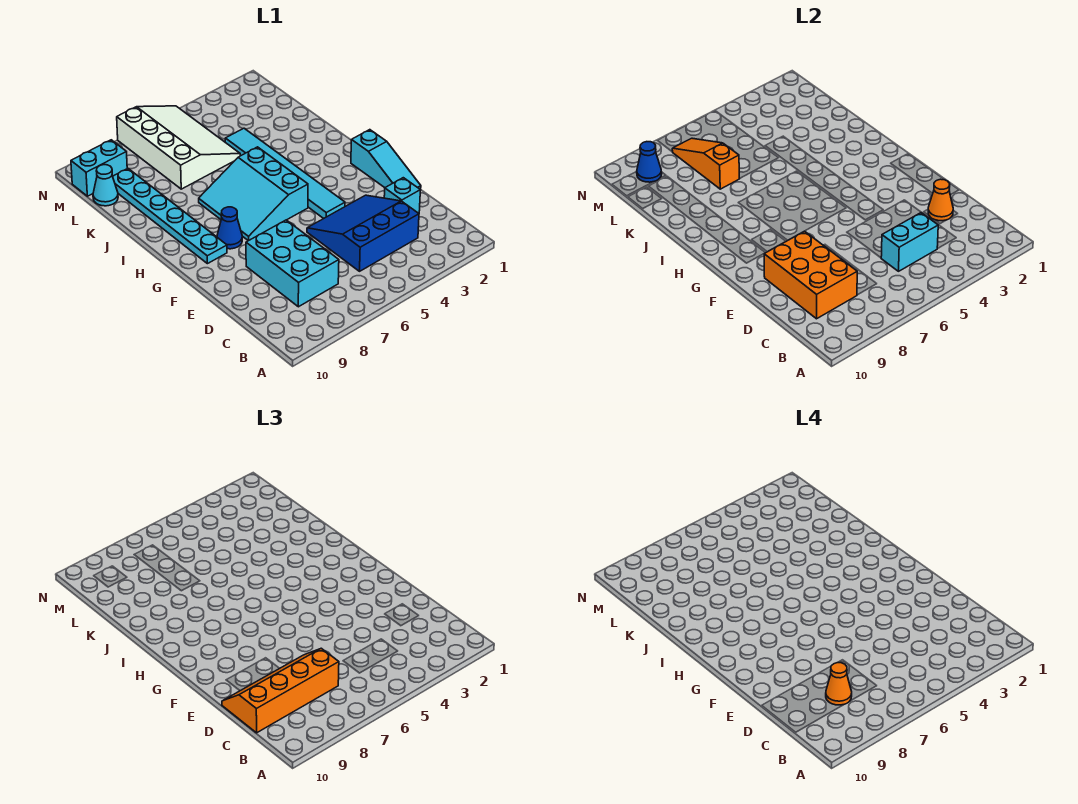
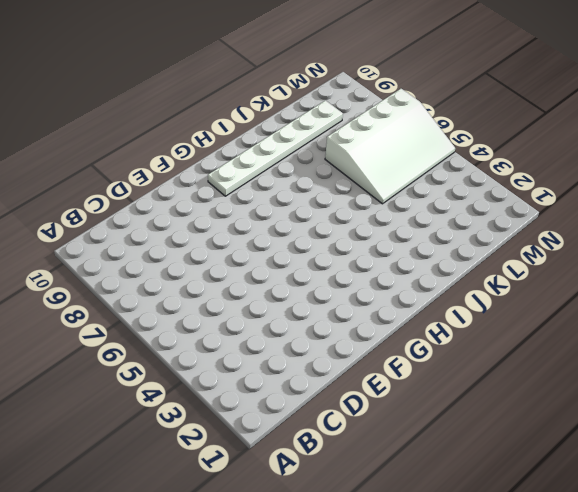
white 1x6 plate [208,101,343,196] -> cyan 1x6 plate [113,168,227,264]
none -> blue 3x3 slope [307,195,419,271]
none -> cyan 2x3 brick [246,220,339,307]
none -> cyan 1x1 brick [384,178,420,213]

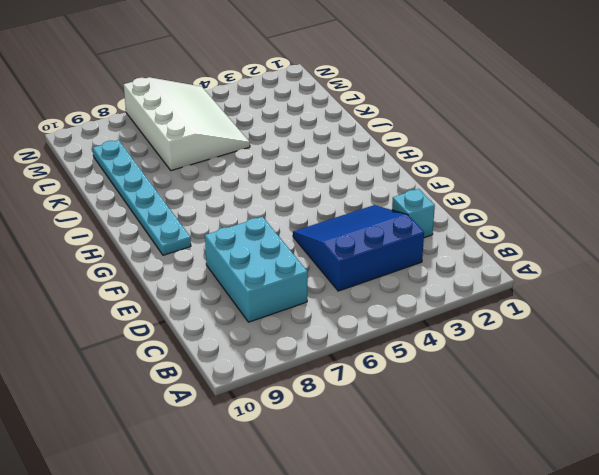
none -> cyan 1x3 slope [351,130,421,190]
none -> cyan 1x6 tile [225,128,345,219]
none -> cyan 3x3 slope [199,147,308,241]

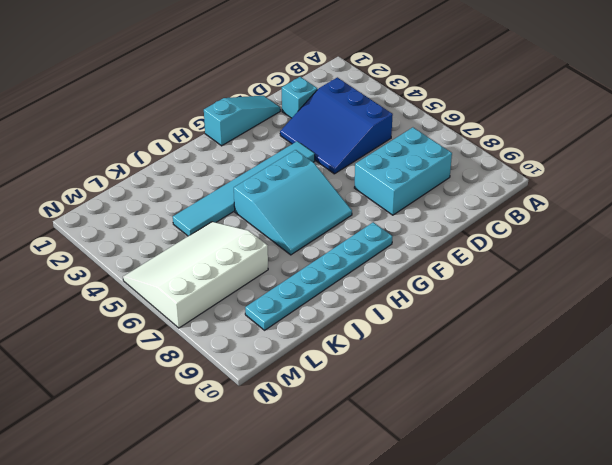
none -> blue 1x1 cone [217,207,242,249]
none -> cyan 1x1 cone [93,165,118,206]
none -> cyan 1x2 brick [71,140,127,196]

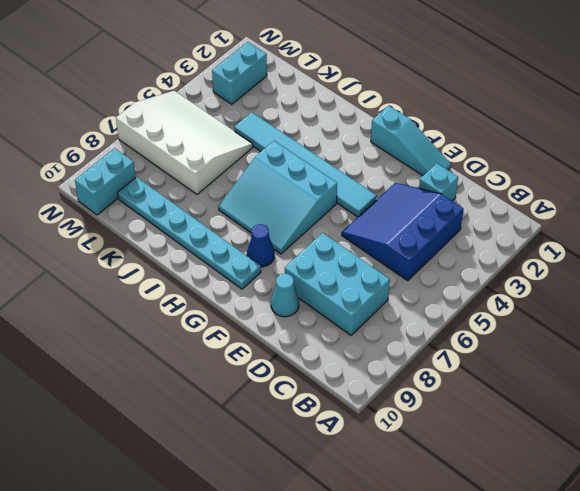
cyan 1x1 cone [271,274,299,317] -> cyan 1x1 cone moved to [93,165,118,206]
cyan 1x2 brick [212,42,267,104] -> cyan 1x2 brick moved to [881,213,938,271]
none -> orange 2x3 brick [764,231,857,319]
none -> orange 1x1 cone [928,179,953,221]
none -> orange 1x3 slope [672,138,740,189]

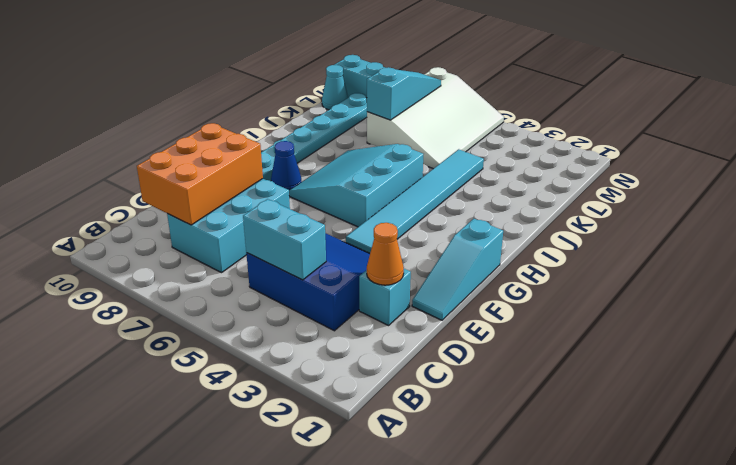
cyan 1x3 slope [367,67,441,120] -> orange 1x3 slope [672,138,740,189]
none -> blue 1x1 cone [637,142,662,182]
none -> orange 2x4 slope [222,648,339,733]
none -> orange 1x1 cone [826,663,852,705]

